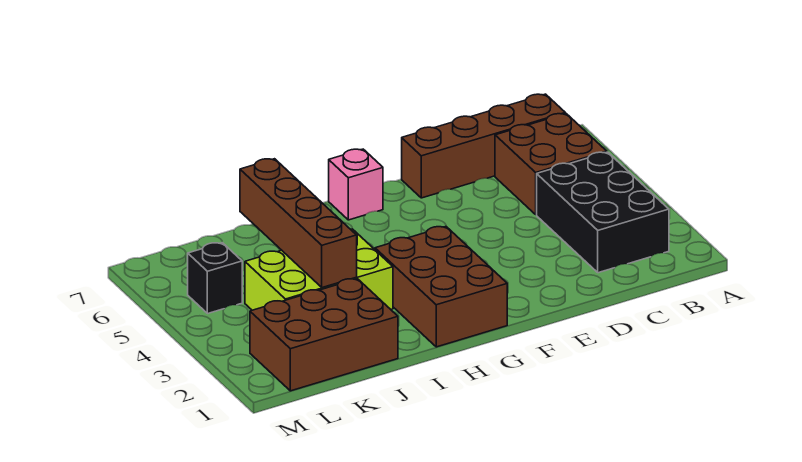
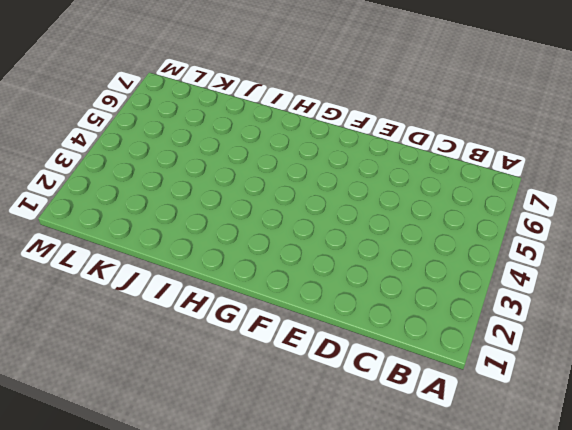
none -> black 2x3 brick [537,152,669,273]
none -> brown 2x2 brick [495,114,607,215]

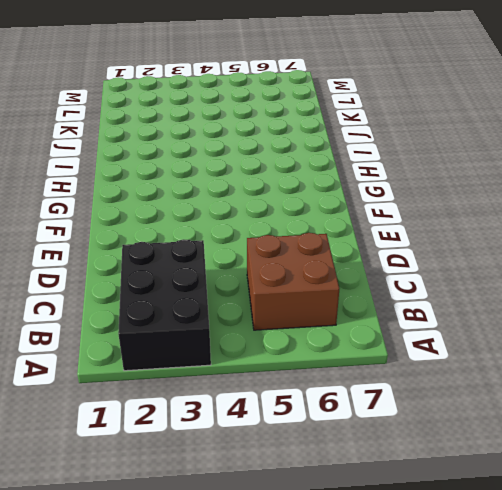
black 2x3 brick [118,239,211,371] -> black 2x3 brick turned to [537,152,669,273]
none -> brown 1x4 brick [402,94,565,198]
none -> brown 2x3 brick [375,227,507,347]

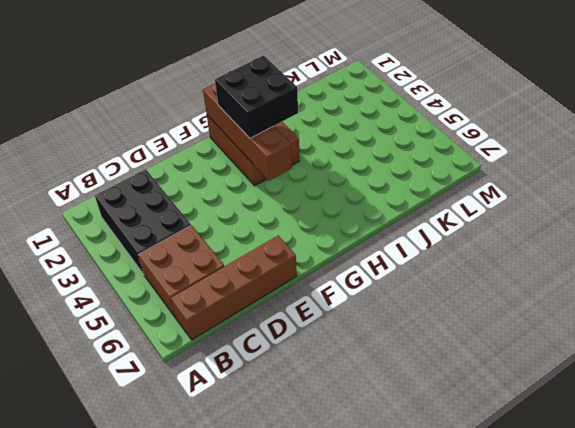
brown 1x4 brick [203,84,292,181] -> brown 1x4 brick moved to [240,159,357,288]
black 2x2 brick [215,55,298,138] -> none
none -> pink 1x1 brick [329,149,383,220]
none -> lime 2x3 brick [245,229,393,310]

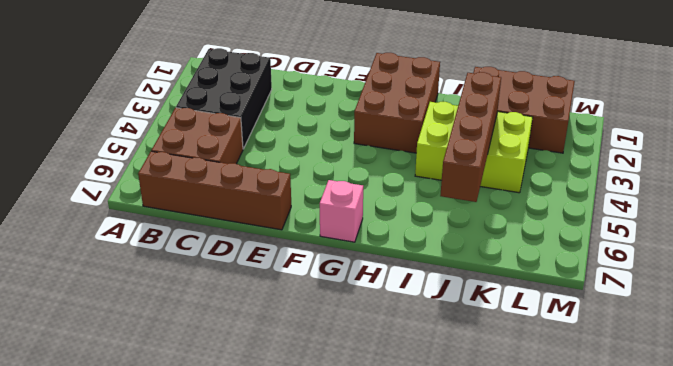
none -> black 1x1 brick [188,243,242,314]

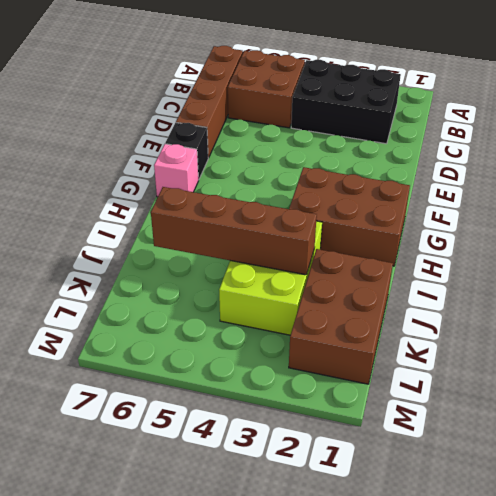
black 1x1 brick [165,123,208,180] -> black 1x1 brick moved to [188,243,242,314]

